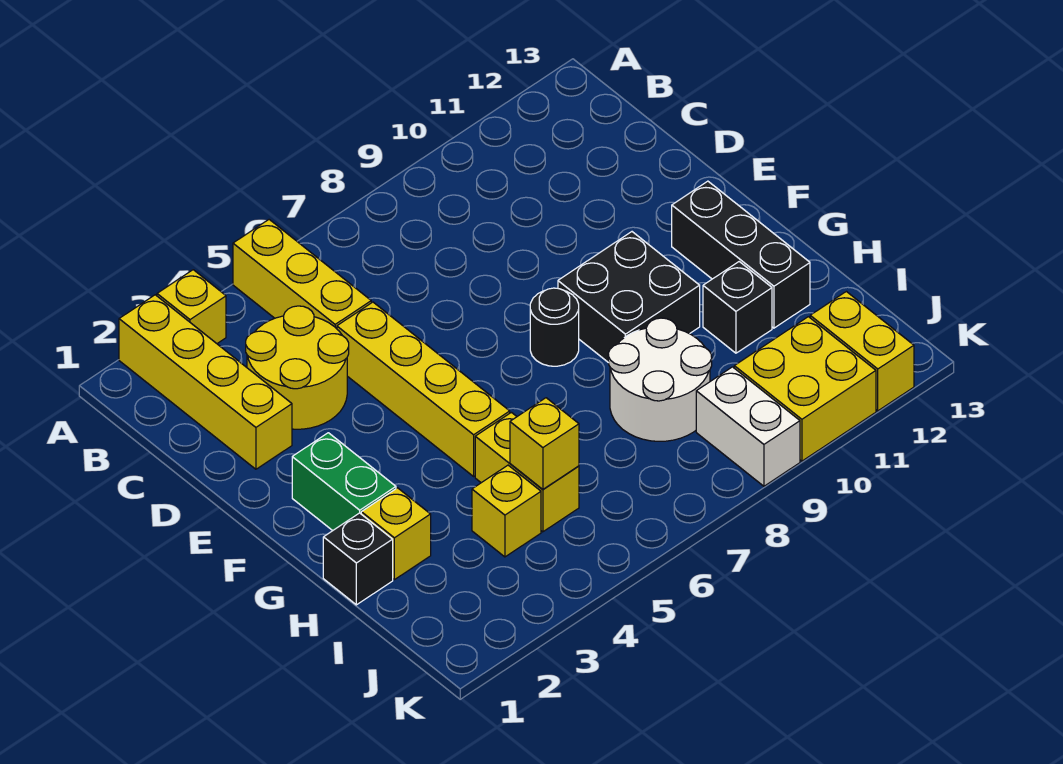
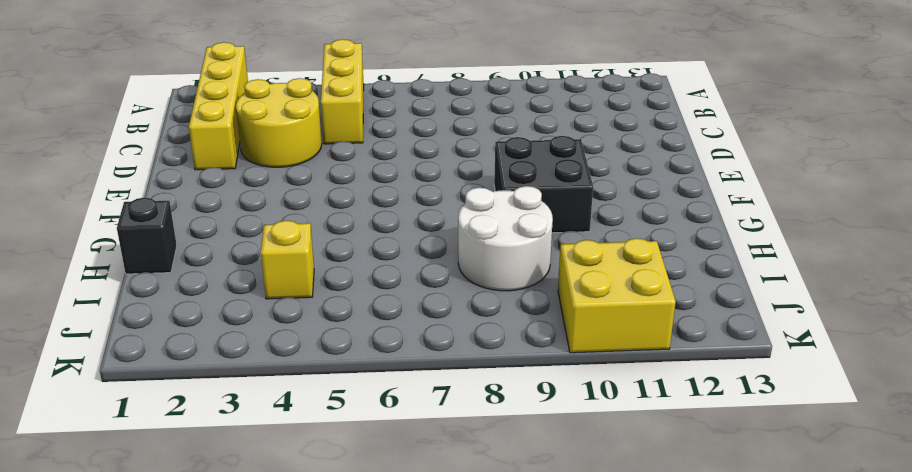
none -> yellow 1x1 brick [157,270,226,343]
none -> yellow 1x4 brick [337,302,510,476]
none -> green 1x2 brick [292,433,396,531]

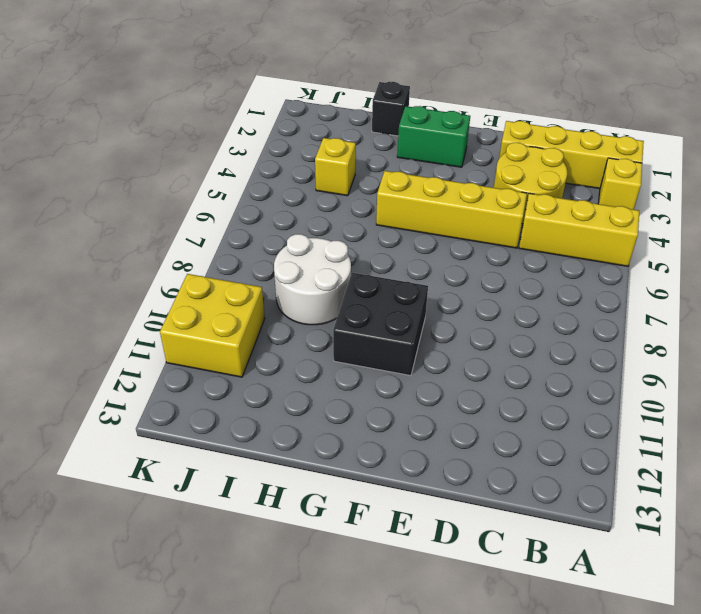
none -> black 1x1 round brick [530,288,579,366]
none -> black 1x3 brick [672,181,810,328]
none -> yellow 1x1 brick [361,488,431,580]

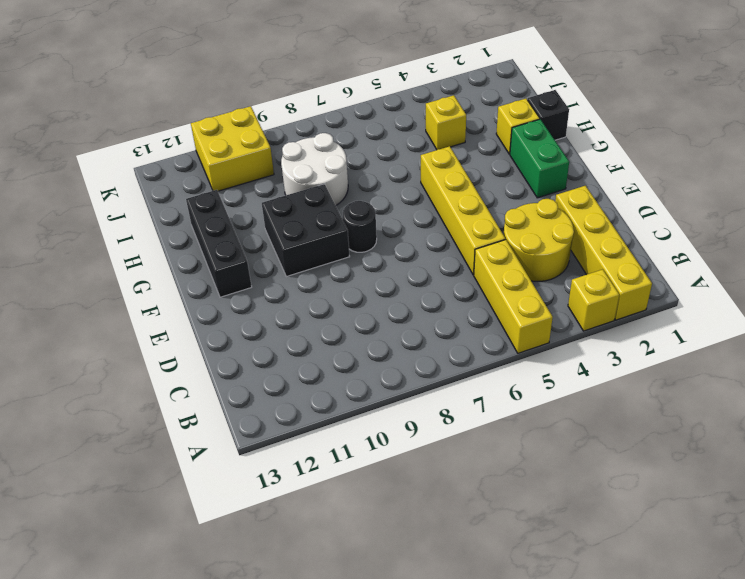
none -> yellow 1x2 brick [475,412,579,532]
none -> black 1x1 brick [703,262,772,353]
none -> white 1x2 brick [696,367,800,486]

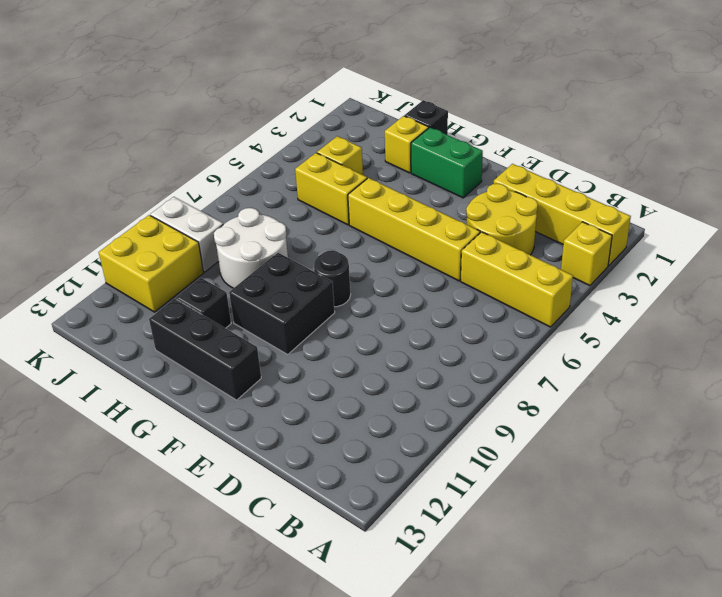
none -> yellow 1x2 brick [810,292,914,411]
none -> yellow 1x1 brick [510,398,579,489]

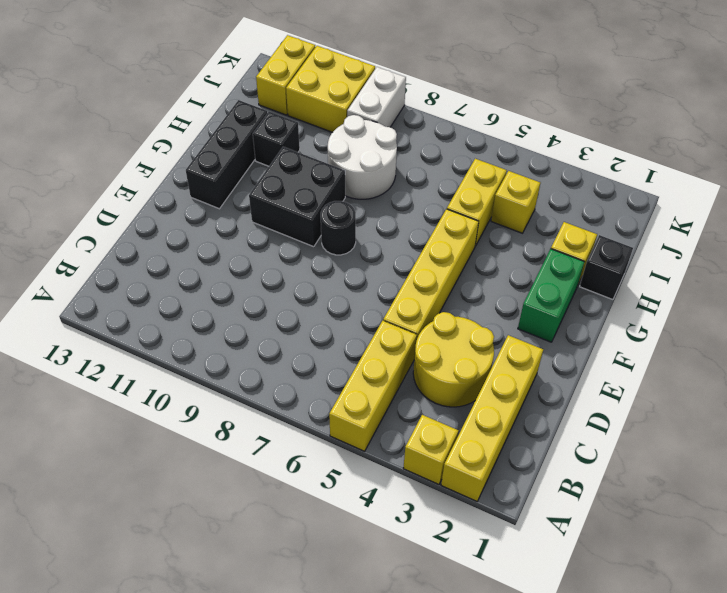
none -> yellow 1x1 brick [510,398,579,489]

